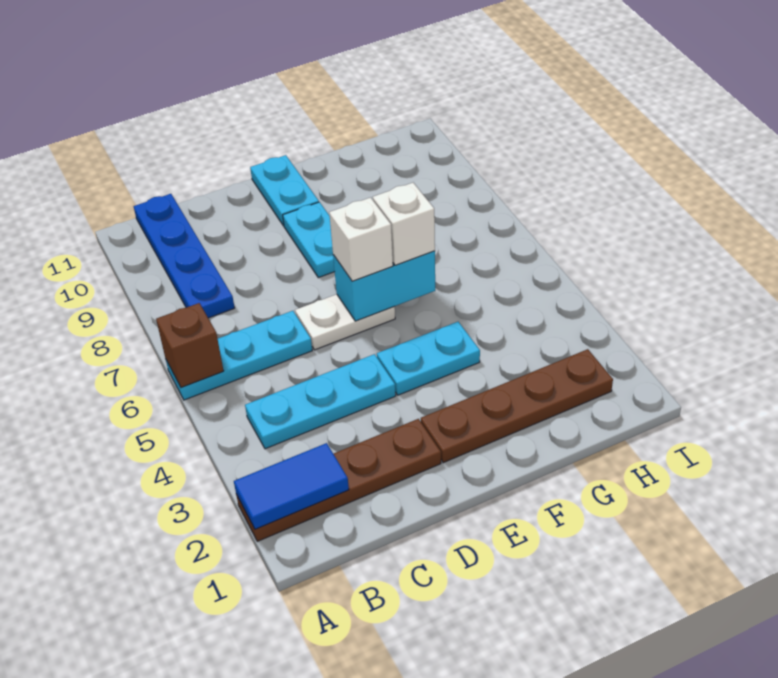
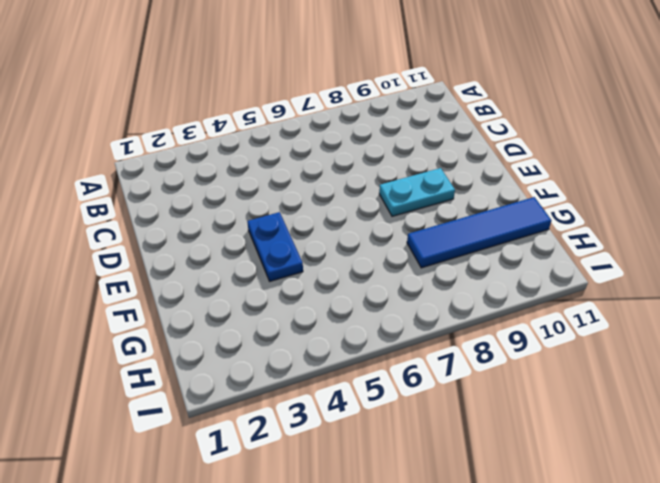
blue 1x2 plate [247,212,303,281] -> cyan 1x2 plate [377,322,480,395]
blue 1x4 tile [407,197,551,268] -> none
none -> brown 1x4 plate [236,419,441,541]
none -> cyan 1x3 plate [166,311,312,400]
none -> cyan 1x3 plate [245,354,396,449]

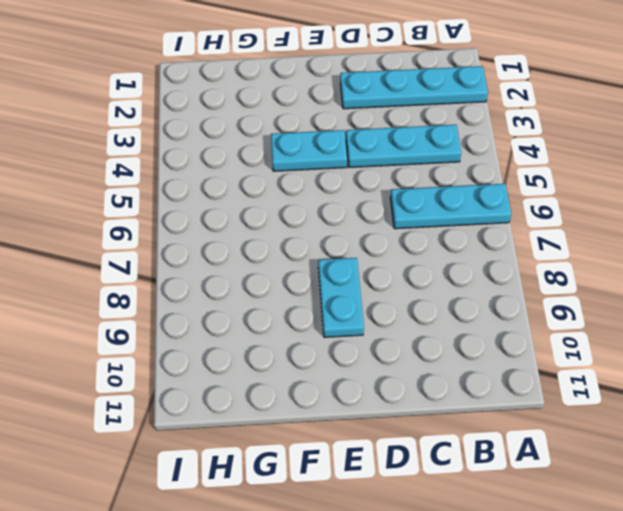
cyan 1x4 plate [340,66,488,109] -> brown 1x4 plate [236,419,441,541]
none -> blue 1x4 plate [133,194,235,318]
none -> white 1x2 plate [295,294,395,350]
none -> brown 1x4 plate [421,349,613,463]

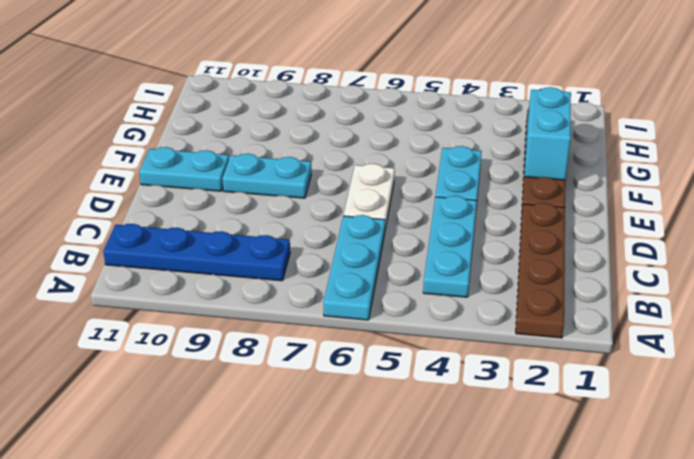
cyan 1x2 brick [524,87,571,180] -> cyan 1x2 brick moved to [333,251,435,321]
none -> blue 1x2 tile [234,443,349,529]
none -> brown 1x1 brick [156,303,224,387]
none -> white 1x1 brick [329,198,393,281]

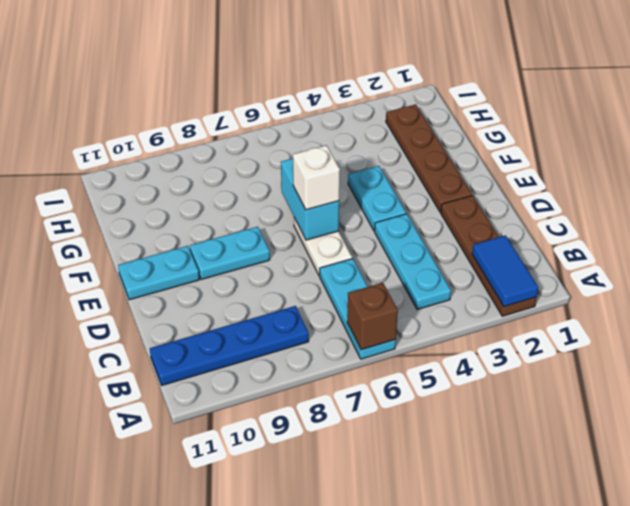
none -> white 1x1 brick [373,183,435,265]

